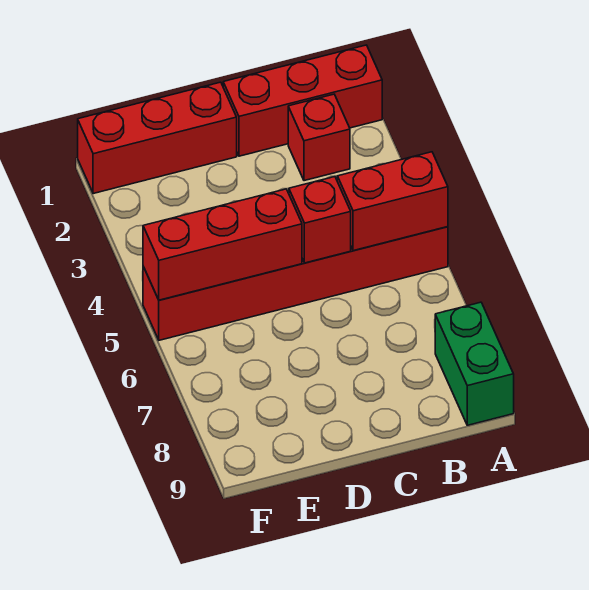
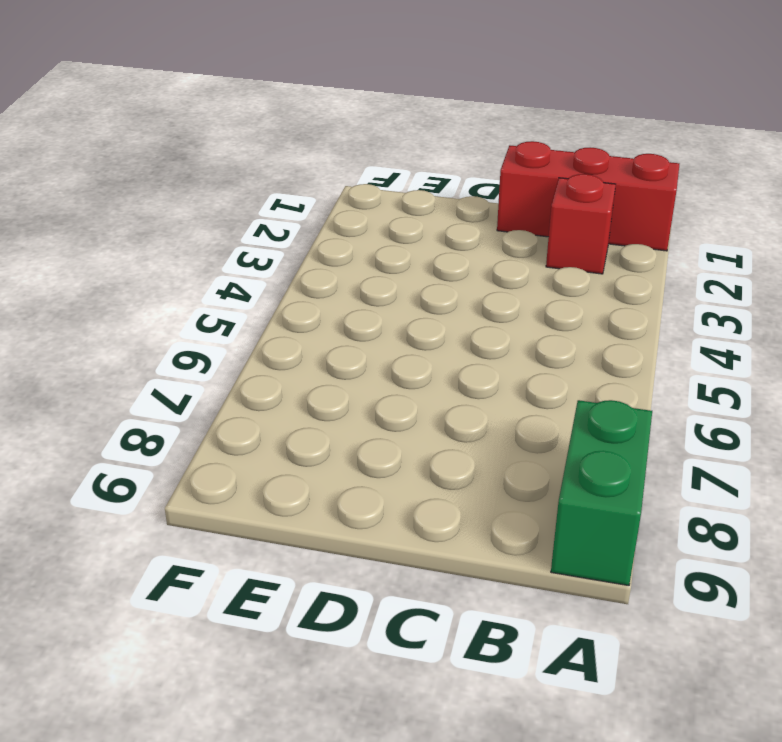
none -> red 1x6 brick [143,227,448,340]
none -> red 1x3 brick [78,82,237,194]

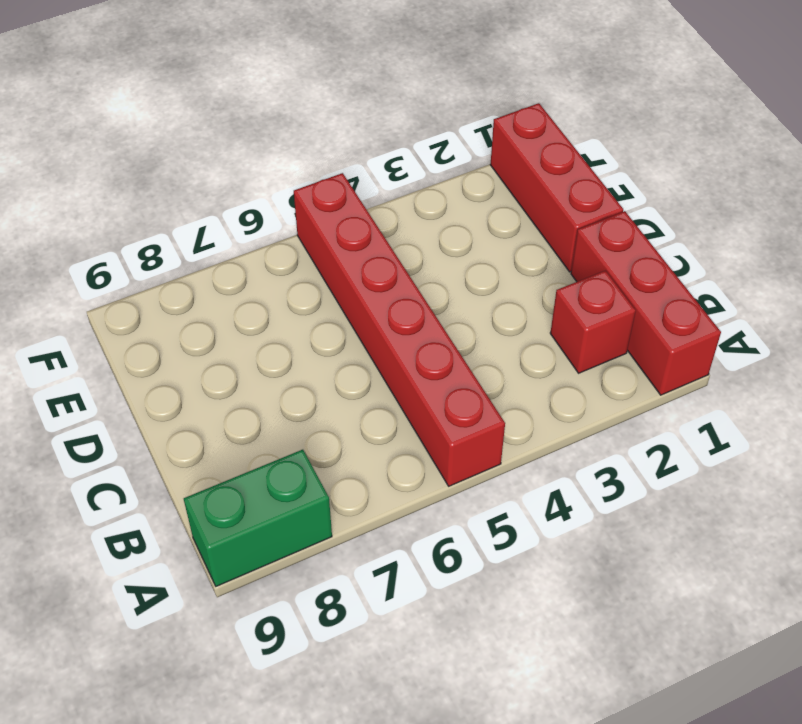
none -> red 1x2 brick [337,152,448,251]
none -> red 1x1 brick [289,177,351,263]

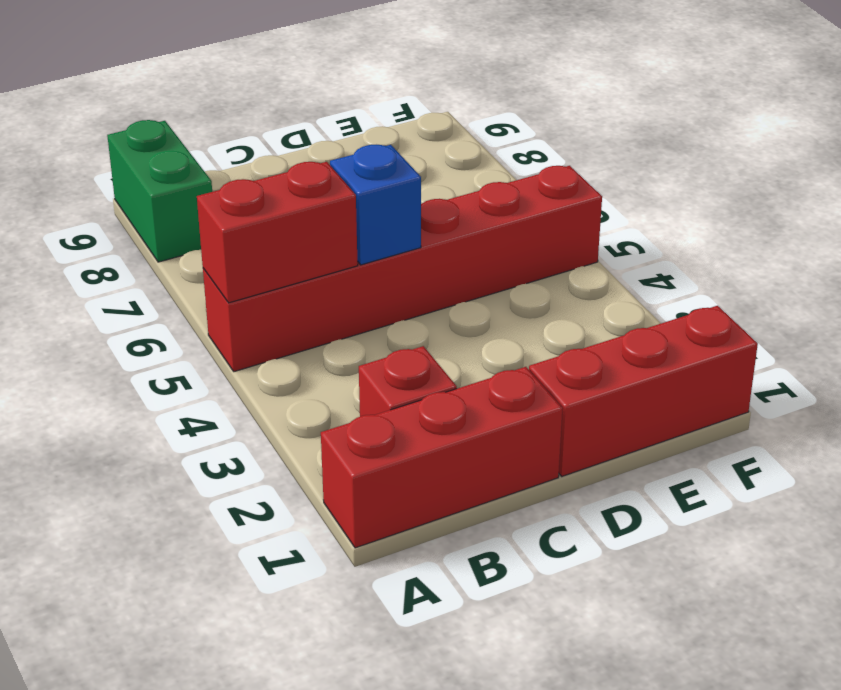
blue 1x1 brick [330,145,421,265] -> red 1x1 brick [289,177,351,263]
none -> red 1x3 brick [143,189,302,300]

